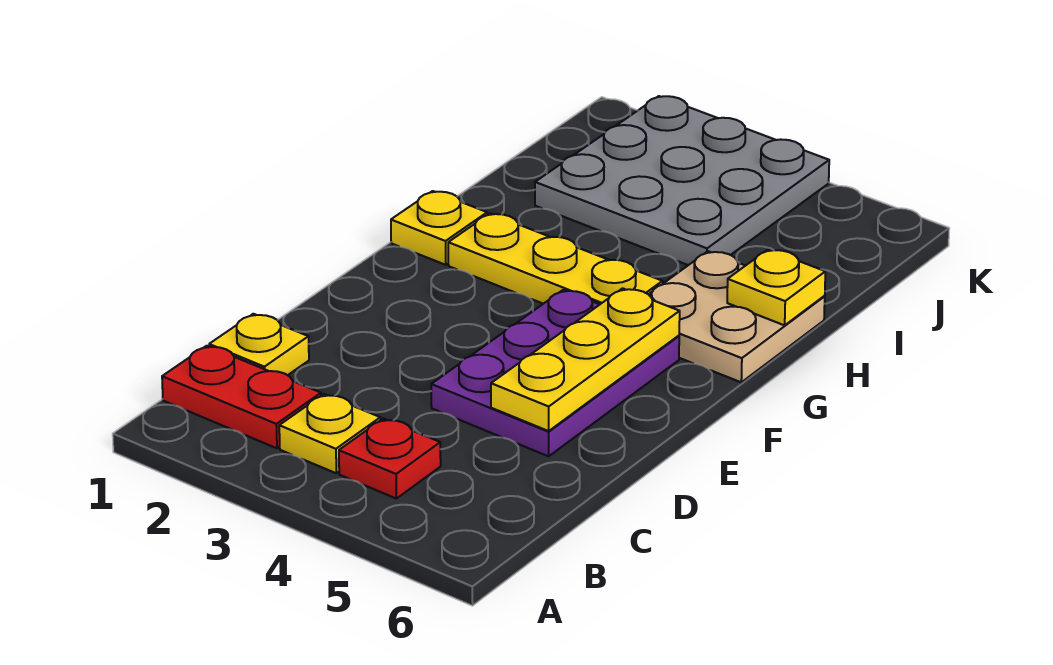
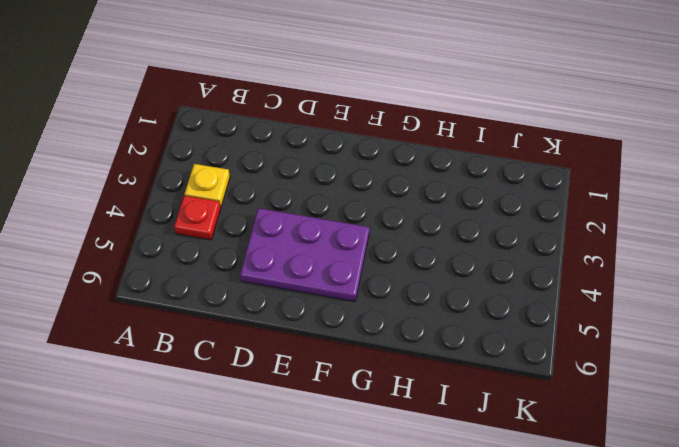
none -> red 1x2 plate [162,346,321,448]
none -> yellow 1x1 plate [209,314,309,375]

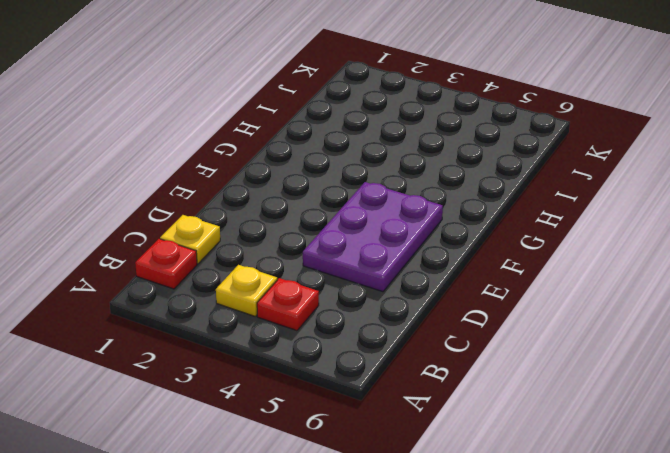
red 1x1 plate [135,239,197,289] -> red 1x2 plate [162,346,321,448]
none -> yellow 1x1 plate [391,191,487,265]
none -> yellow 1x3 plate [448,214,663,304]

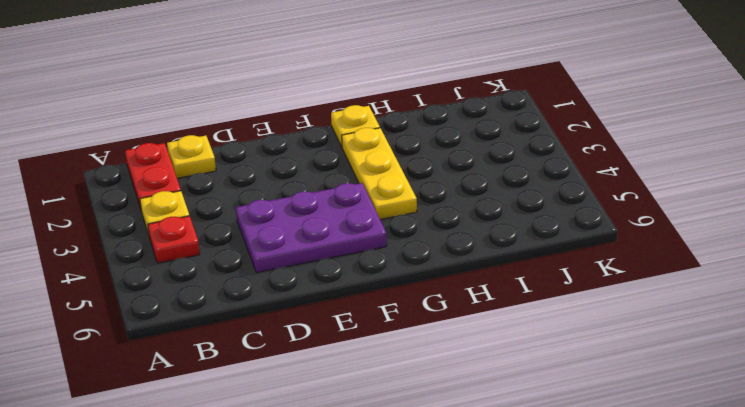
none -> tan 2x2 plate [649,251,825,382]
none -> grey 3x3 plate [535,96,829,265]

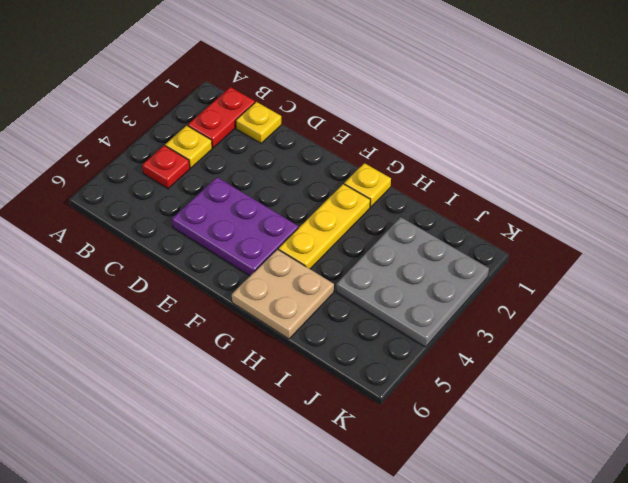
none -> yellow 1x3 plate [491,288,680,431]
none -> yellow 1x1 plate [727,249,825,325]

